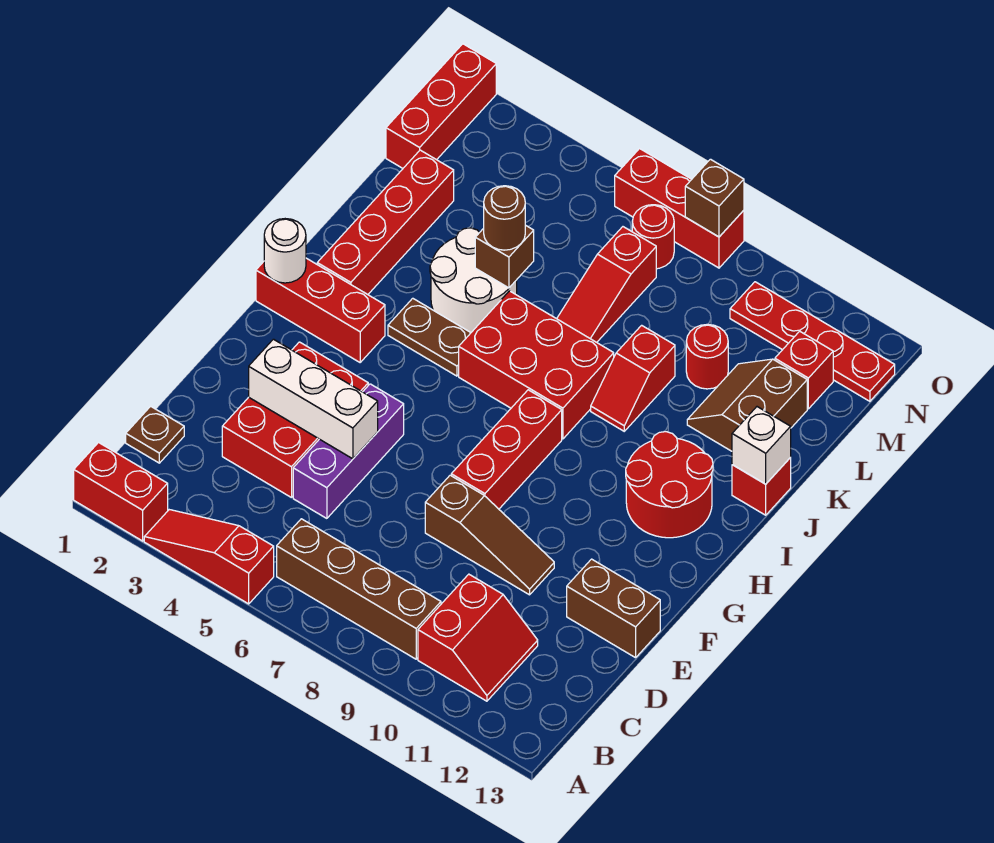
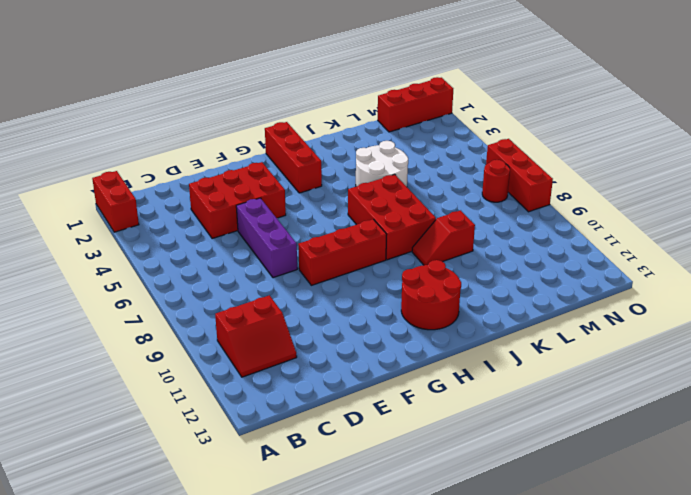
purple 1x3 brick [236,198,297,278] -> purple 1x3 brick turned to [293,384,404,518]
none -> red 1x3 slope [144,510,274,604]
none -> brown 1x4 brick [277,519,441,659]
none -> brown 1x1 plate [126,406,184,463]
none -> brown 1x3 slope [425,475,554,595]

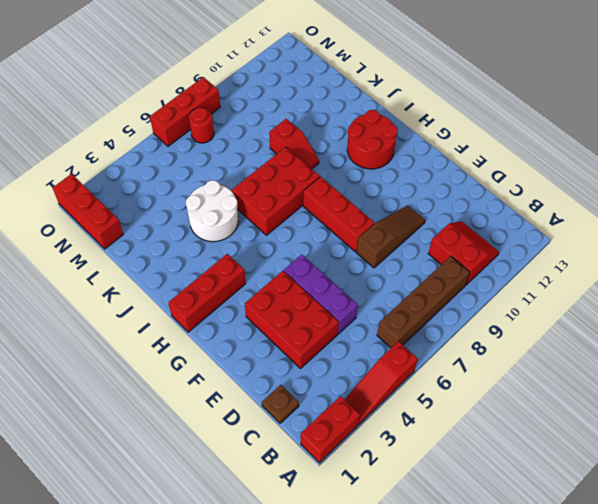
none -> brown 1x2 brick [567,559,660,658]
none -> red 1x4 brick [317,150,454,294]
none -> brown 1x2 plate [388,298,471,376]
none -> red 1x1 brick [732,458,791,515]

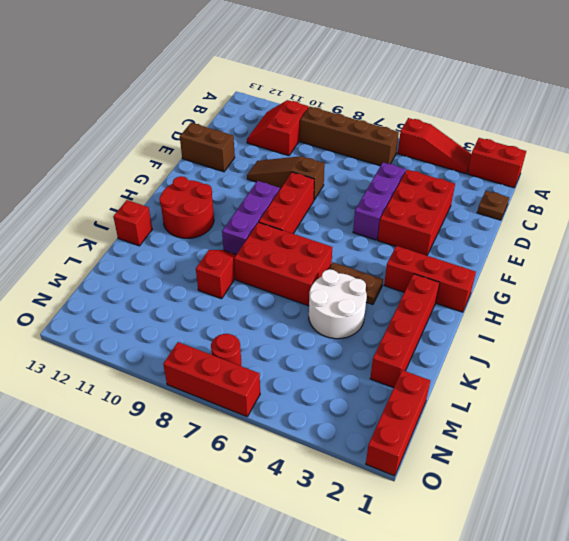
purple 1x3 brick [222,181,280,255] -> none
none -> red 1x3 slope [557,227,656,342]
none -> brown 2x2 slope [687,359,807,451]
none -> red 1x1 round brick [686,324,728,389]
none -> red 1x1 brick [775,331,833,409]

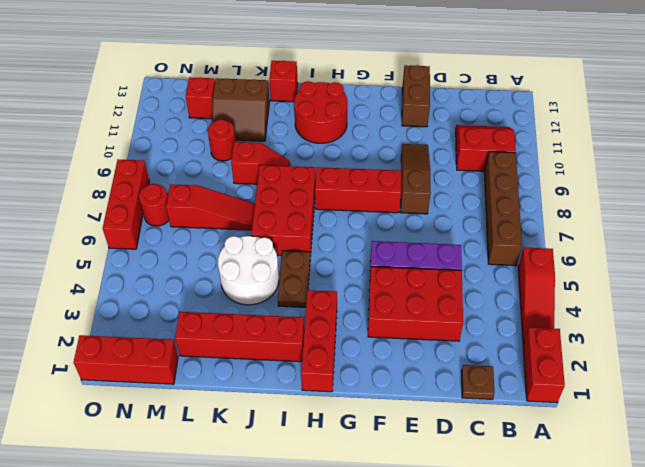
none -> red 1x4 plate [730,282,895,401]
none -> white 1x3 brick [249,339,378,459]
none -> white 1x1 round brick [264,219,306,283]
none -> white 1x1 brick [732,407,791,484]

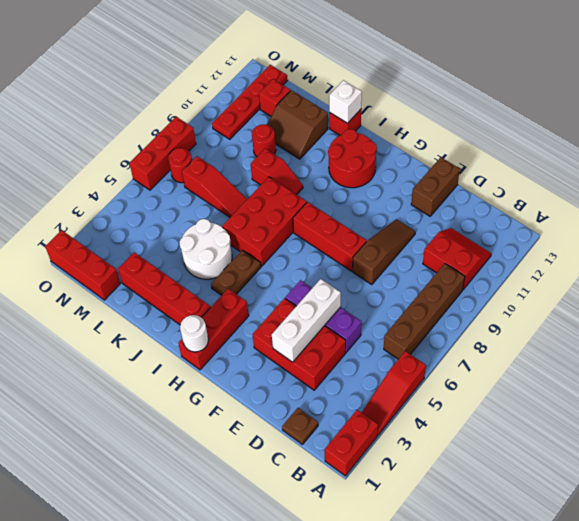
none -> brown 1x1 brick [475,225,534,288]
none -> brown 1x1 brick [685,159,744,237]
none -> brown 1x1 round brick [484,186,525,250]

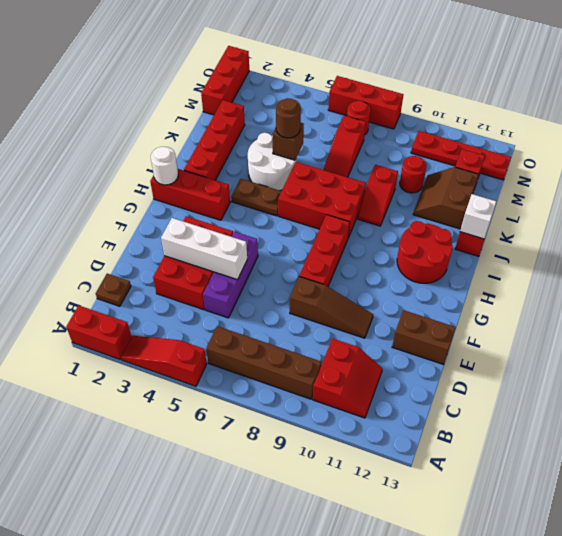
none -> brown 1x1 brick [685,159,744,237]

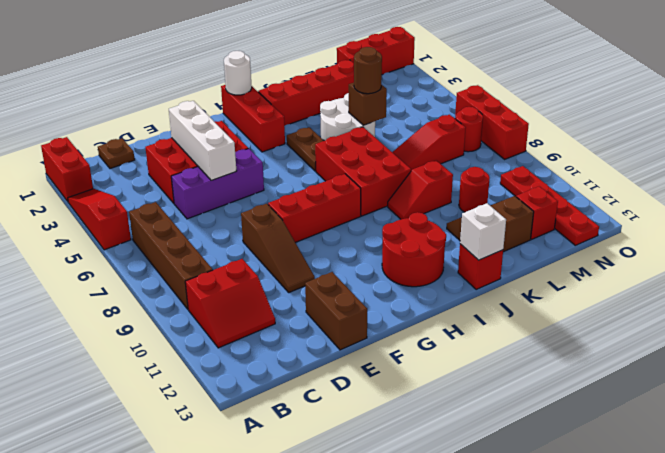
none -> brown 1x1 brick [685,159,744,237]

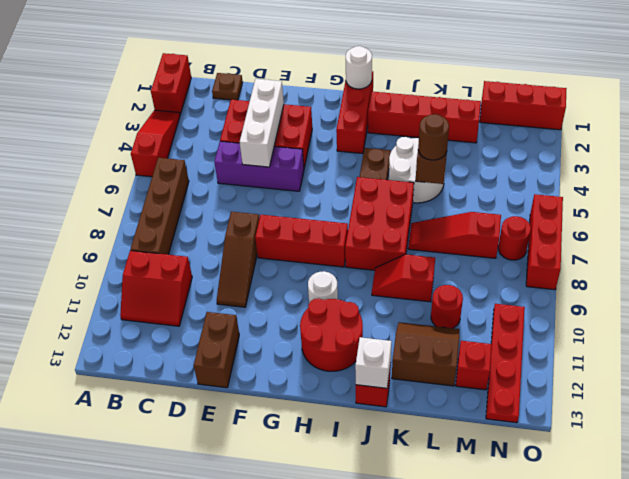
white 1x1 round brick [308,271,338,303] -> none
none -> brown 1x1 brick [685,159,744,237]

